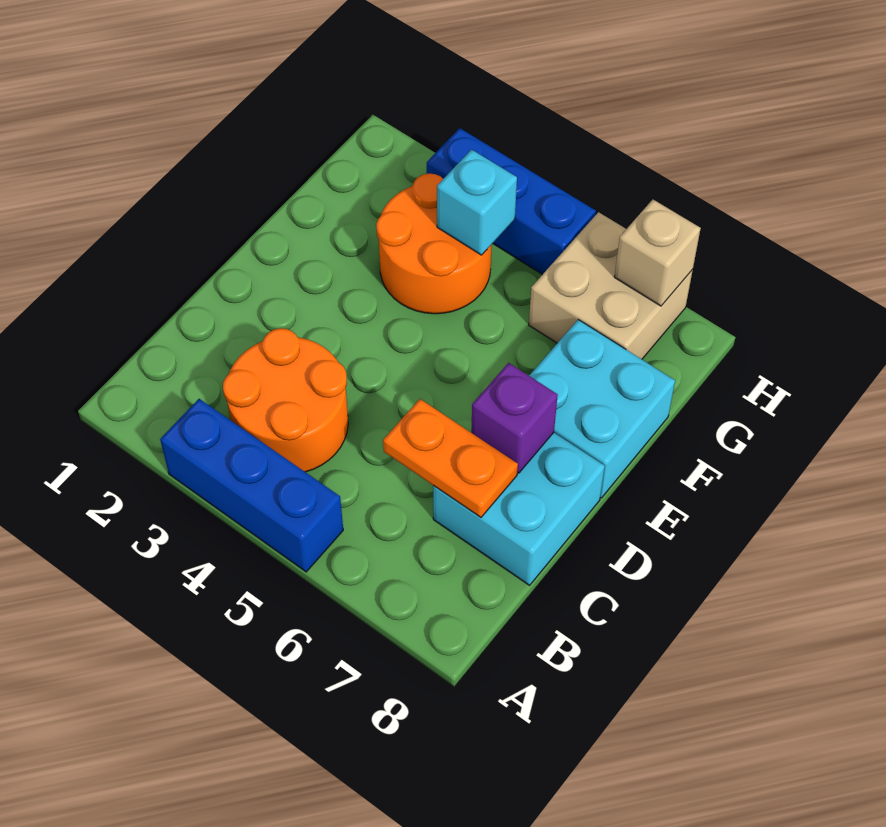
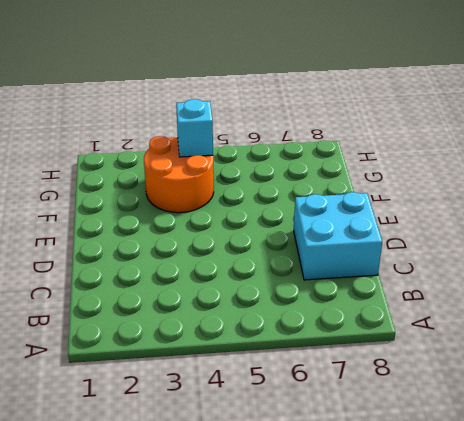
none -> blue 1x3 brick [160,399,343,572]
none -> orange 2x2 round brick [223,328,348,472]

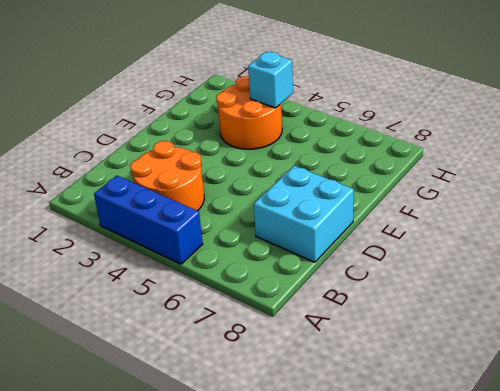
none -> cyan 2x2 brick [529,320,675,498]
none -> tan 2x2 brick [529,212,693,359]

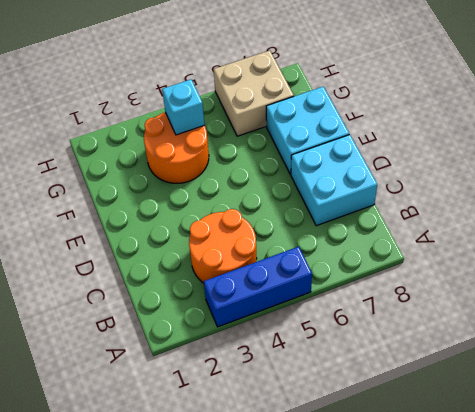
none -> blue 1x3 brick [427,128,596,275]
none -> orange 1x2 plate [383,399,518,517]

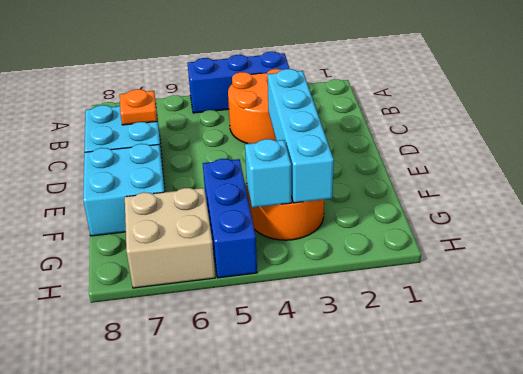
orange 1x1 plate [120,89,157,125] -> orange 1x2 plate [383,399,518,517]
cyan 1x4 brick [268,69,334,203] -> none
blue 1x3 brick [203,159,257,278] -> blue 1x3 brick turned to [427,128,596,275]
none -> purple 1x1 brick [471,363,558,473]
none -> tan 1x1 brick [614,200,701,306]

